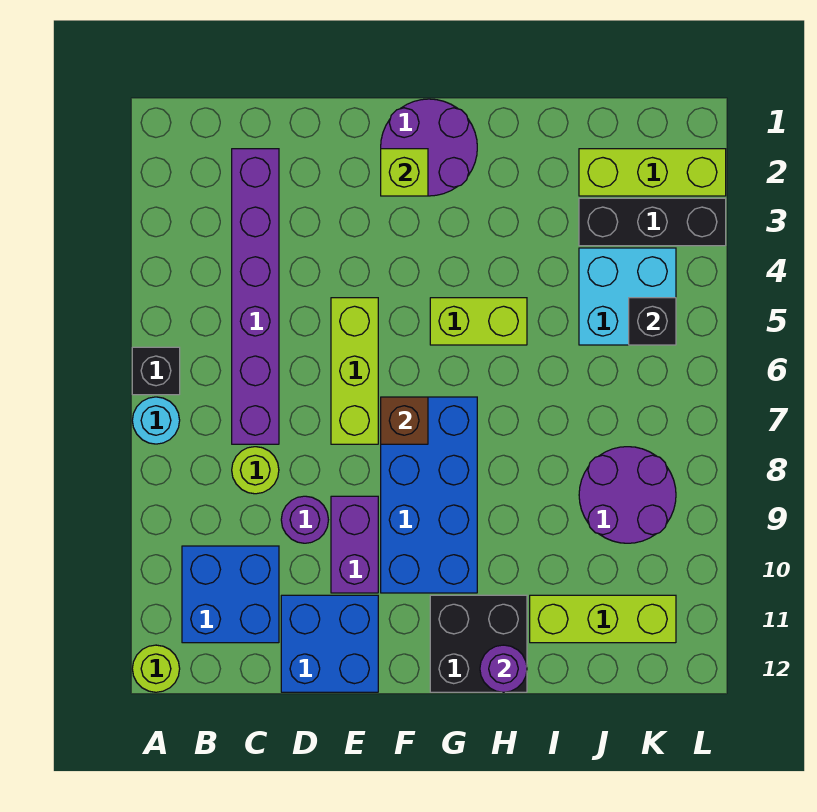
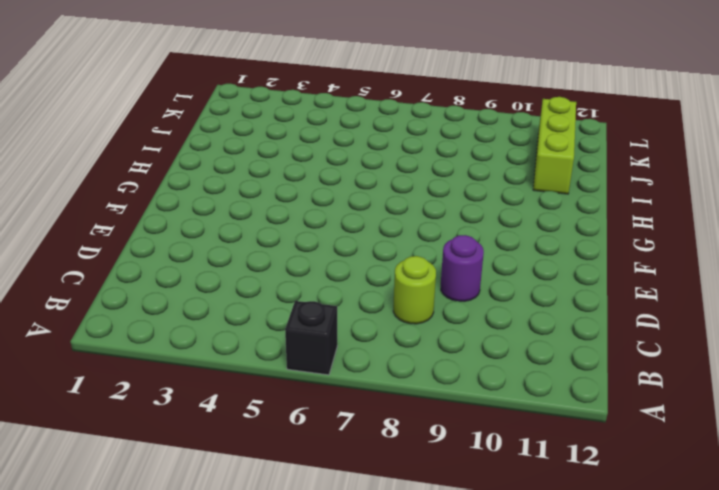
none -> cyan 1x1 round brick [132,397,180,444]
none -> lime 1x1 round brick [132,645,180,692]
none -> blue 2x2 brick [182,546,279,643]

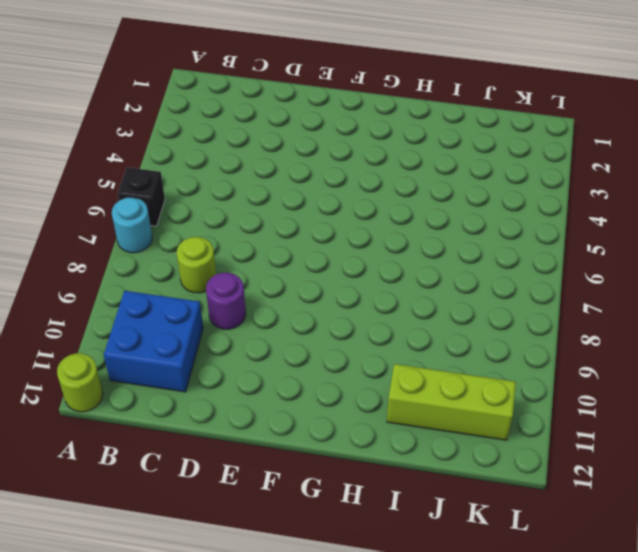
none -> purple 1x6 brick [232,149,279,444]
none -> blue 2x2 brick [281,595,378,692]
none -> lime 1x3 brick [331,298,378,444]

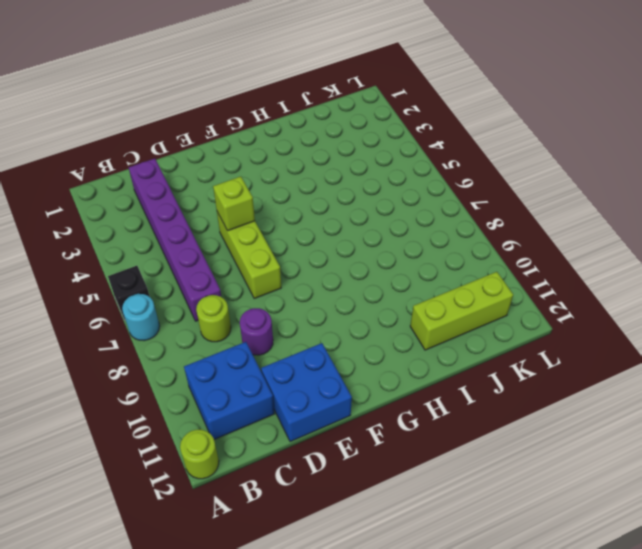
lime 1x1 brick [213,176,255,231] -> lime 1x1 brick moved to [381,149,428,196]
none -> purple 1x2 brick [331,496,378,593]
none -> purple 2x2 round brick [381,99,477,196]
none -> blue 2x4 brick [381,397,477,593]

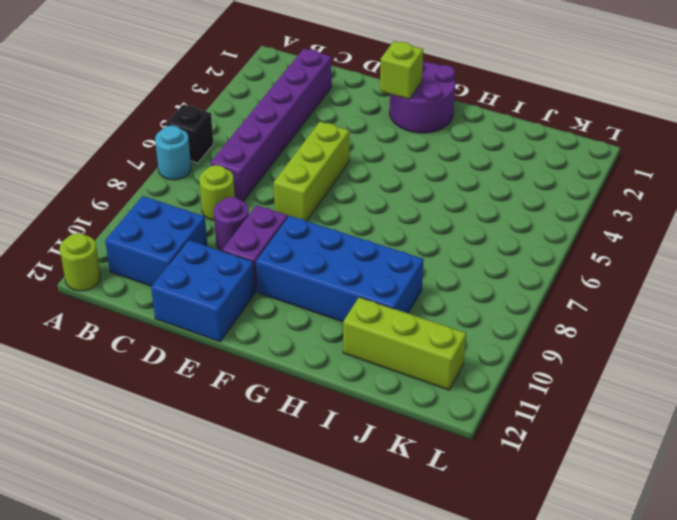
blue 2x4 brick [256,216,424,322] -> blue 2x4 brick turned to [381,397,477,593]
none -> lime 1x2 brick [430,298,527,345]
none -> black 2x2 brick [430,595,527,692]
none -> lime 1x3 brick [579,149,726,196]

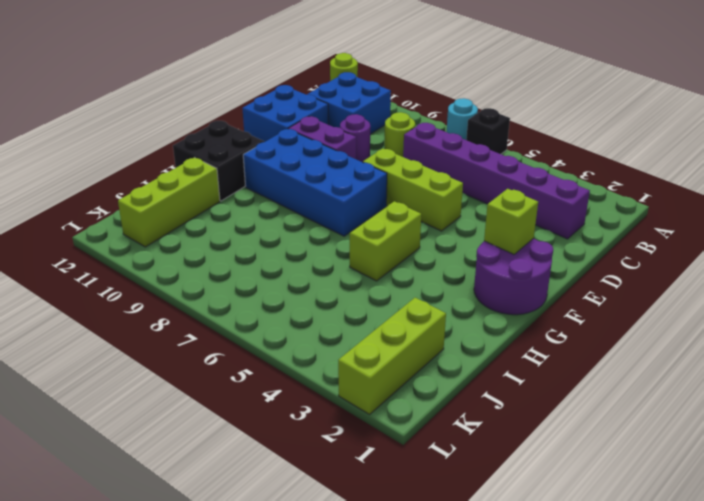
none -> black 1x3 brick [579,198,726,246]
none -> cyan 2x2 brick [579,248,676,345]
none -> purple 2x2 round brick [579,447,676,543]

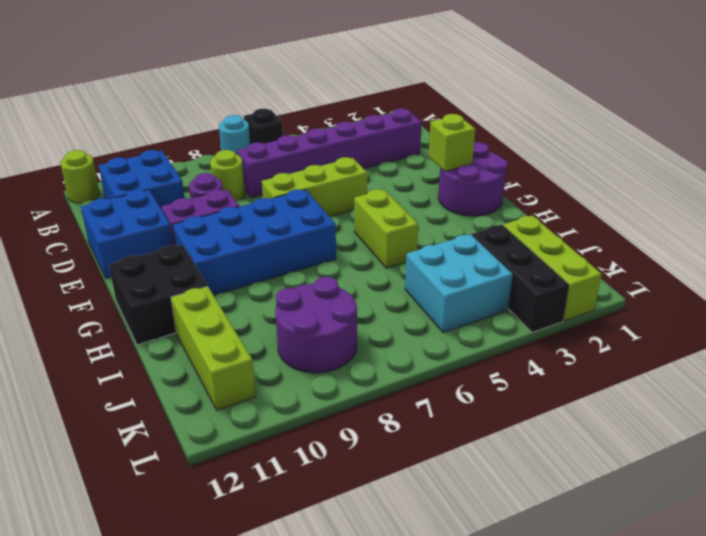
none -> brown 1x1 brick [381,397,428,444]
none -> purple 1x1 round brick [480,645,527,692]
none -> black 1x1 brick [629,298,676,345]

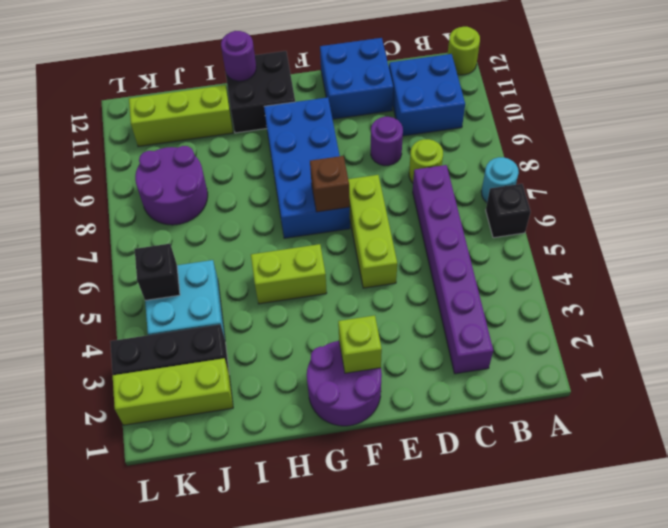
none -> purple 1x2 brick [331,496,378,593]

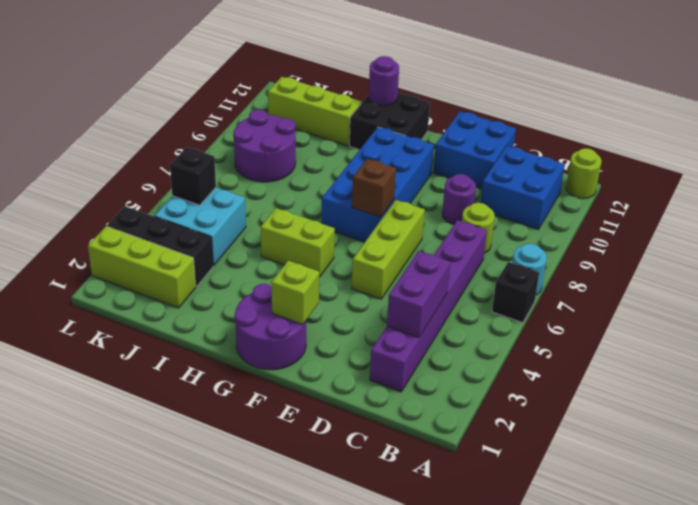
purple 1x2 brick [387,251,450,338] -> purple 1x2 brick moved to [331,496,378,593]

